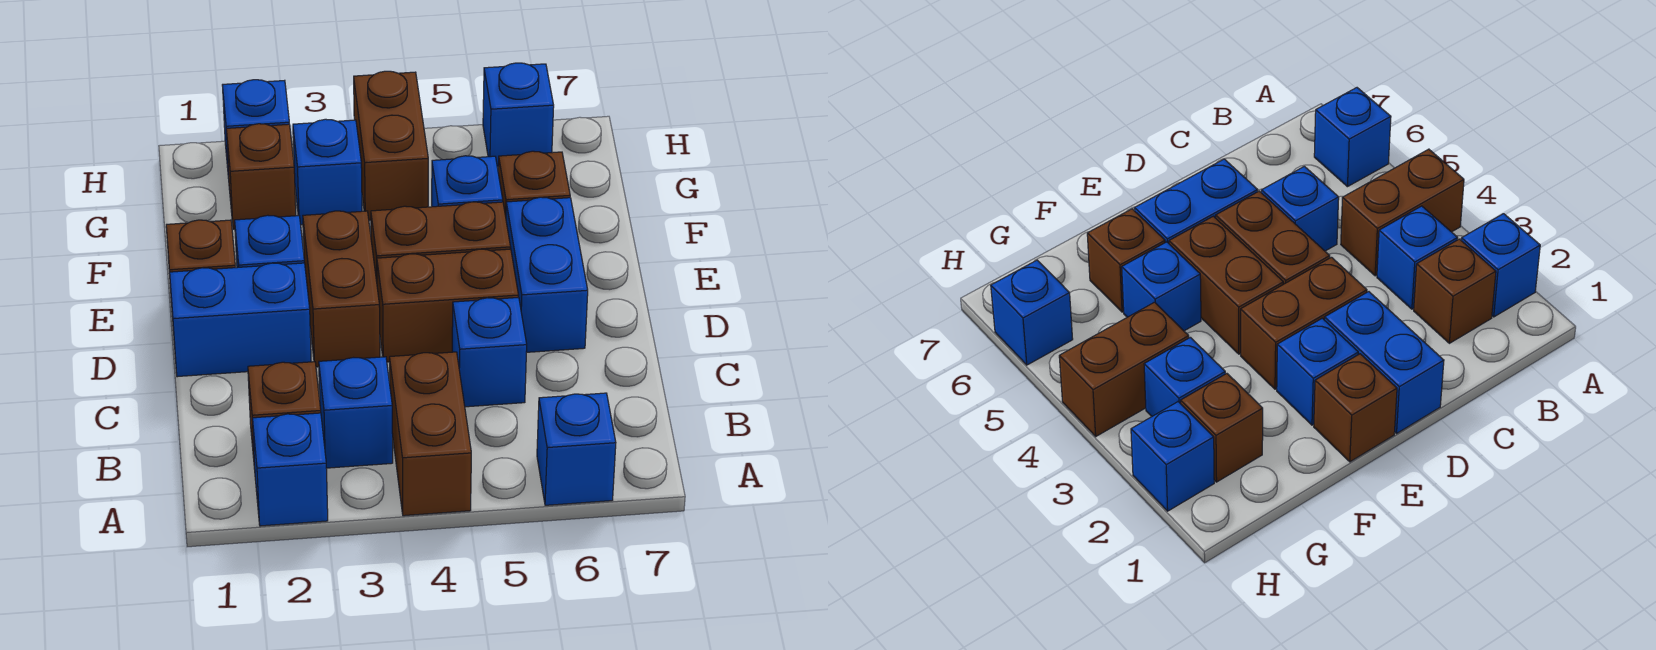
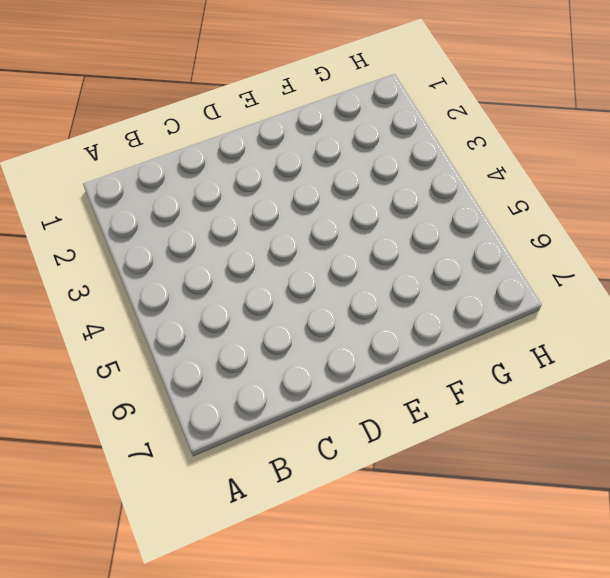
none -> blue 1x1 brick [252,413,328,526]
none -> brown 1x2 brick [390,352,471,516]
none -> blue 1x1 brick [537,393,616,505]

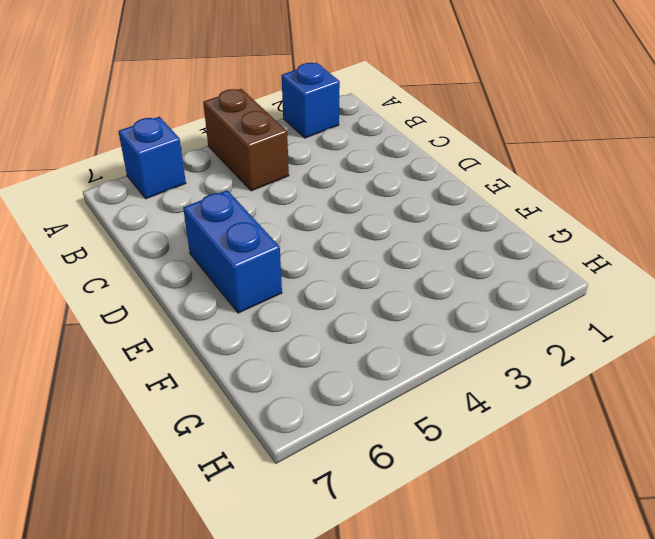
none -> brown 1x1 brick [248,362,321,469]
none -> blue 1x1 brick [319,357,393,468]
none -> blue 1x1 brick [452,297,527,407]

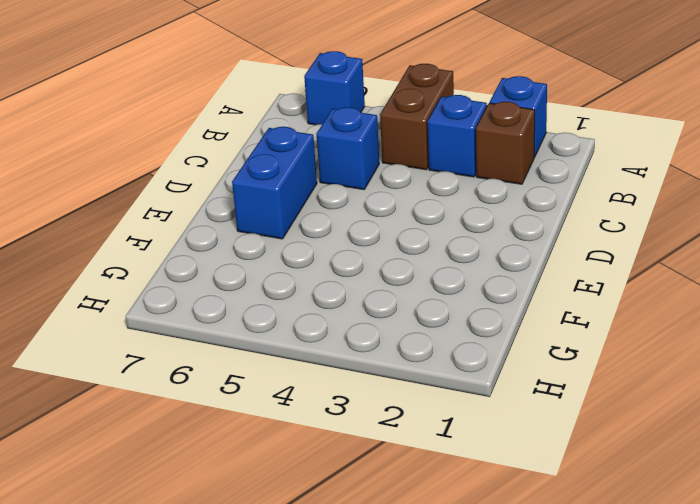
none -> blue 1x2 brick [170,263,311,377]
none -> brown 1x2 brick [303,211,380,367]
none -> brown 1x2 brick [377,249,518,362]

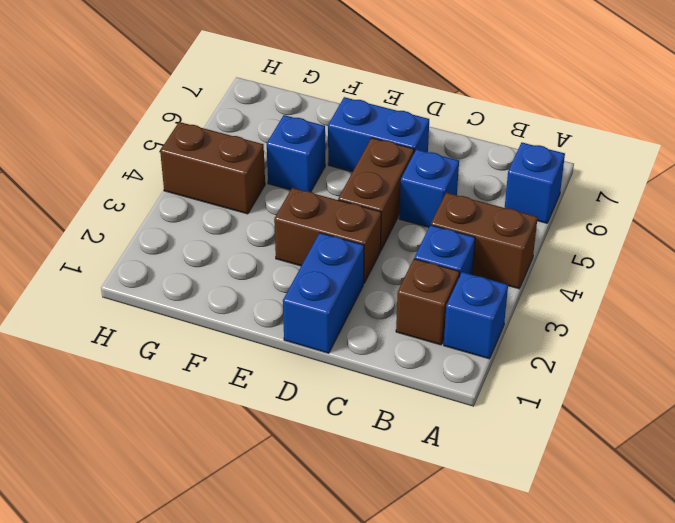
none -> brown 1x1 brick [166,220,235,302]
none -> blue 1x1 brick [235,215,304,268]
none -> brown 1x2 brick [371,202,511,281]

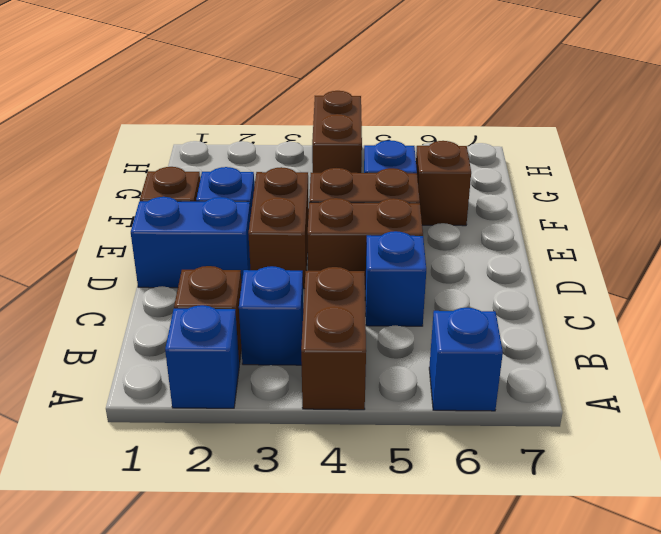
none -> blue 1x2 brick [506,197,588,352]
none -> brown 1x1 brick [226,124,296,229]
none -> blue 1x1 brick [293,119,362,225]

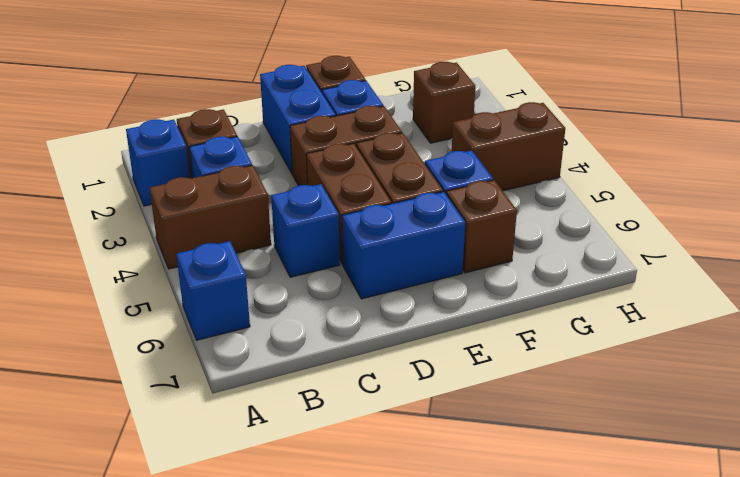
none -> blue 1x1 brick [293,119,362,225]
none -> blue 1x1 brick [222,80,289,178]
none -> blue 1x1 brick [483,63,554,167]

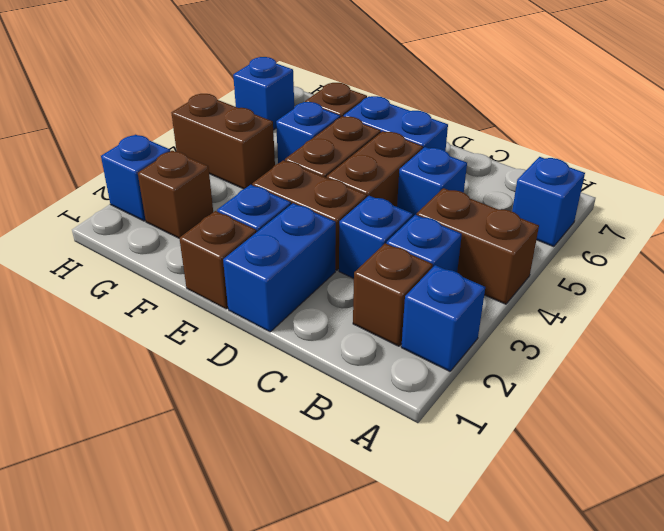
blue 1x1 brick [339,196,413,278] -> blue 1x1 brick moved to [293,119,362,225]

